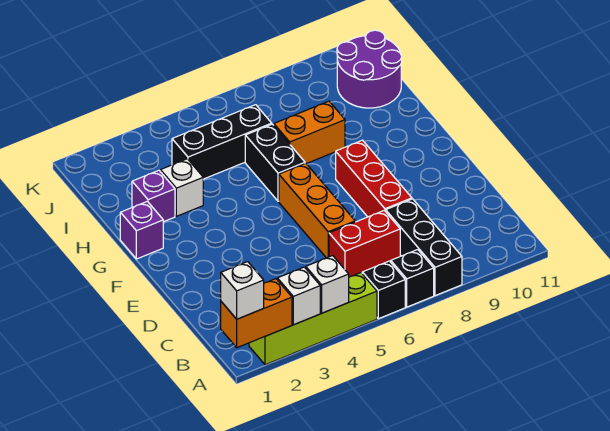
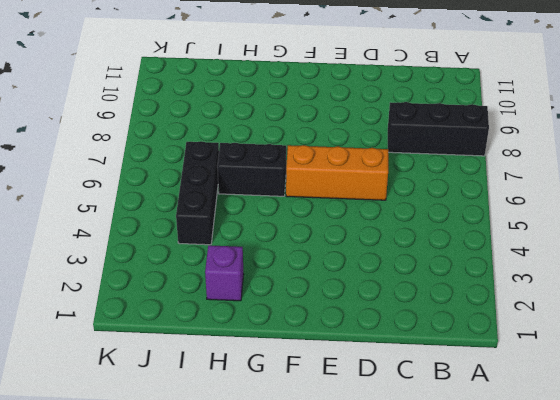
none -> lime 1x4 brick [249,273,377,365]
none -> black 1x1 brick [362,261,405,319]
none -> black 1x1 brick [391,250,434,307]

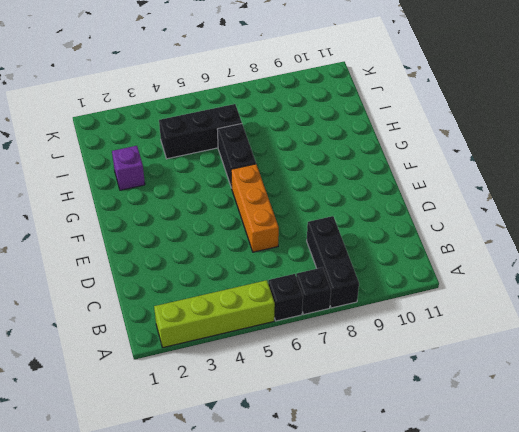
none -> red 1x2 brick [329,211,400,277]
none -> red 1x3 brick [336,140,412,217]
none -> purple 1x1 brick [120,201,163,259]

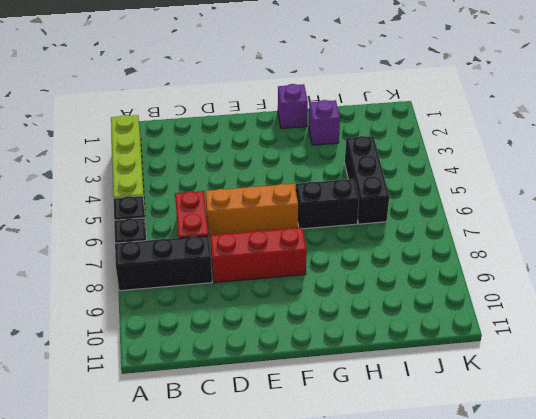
none -> white 1x1 brick [160,159,203,216]
none -> orange 1x2 brick [274,101,345,164]
none -> purple 2x2 round brick [337,30,402,108]

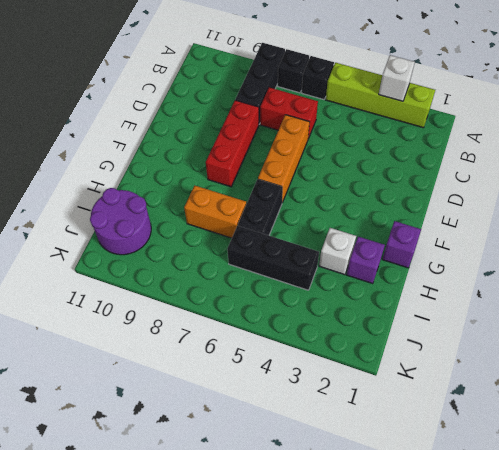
none -> orange 1x2 brick [221,279,292,348]
none -> white 1x1 brick [306,256,349,313]
none -> white 1x1 brick [221,262,264,319]

